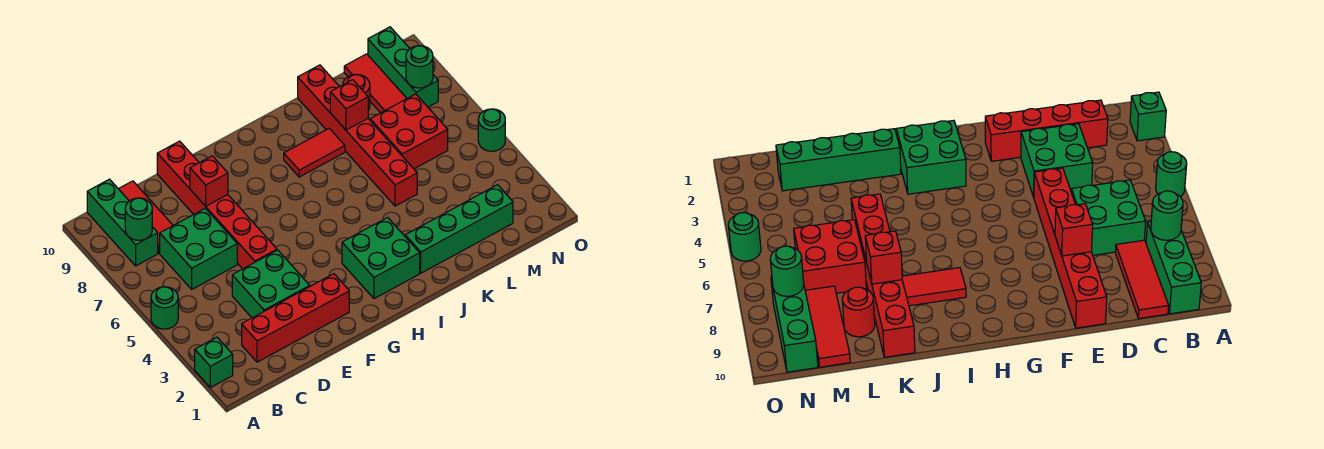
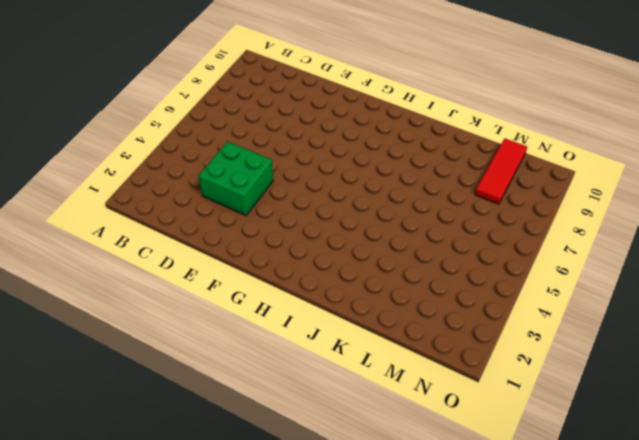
none -> green 1x1 brick [195,337,233,388]
none -> green 1x1 round brick [151,287,178,329]
none -> green 1x3 brick [87,179,158,266]

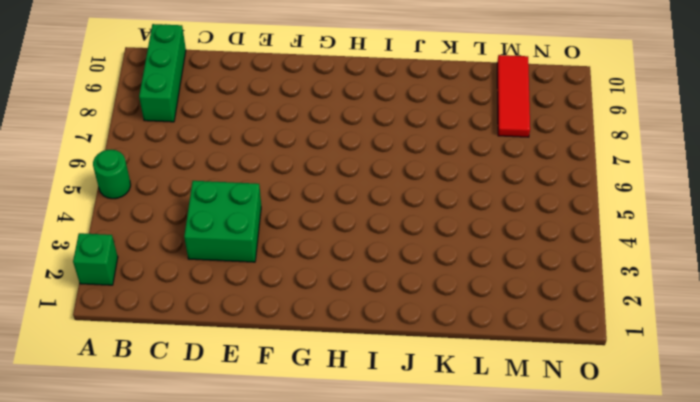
none -> red 1x4 brick [242,274,349,362]
none -> green 2x2 brick [160,208,237,289]
none -> red 1x3 tile [119,181,173,253]

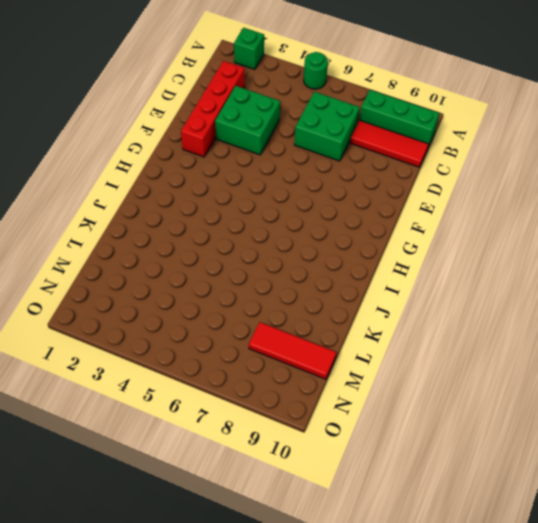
none -> red 1x6 brick [157,141,277,269]
none -> green 2x2 brick [342,217,420,299]
none -> red 1x2 tile [284,128,345,177]

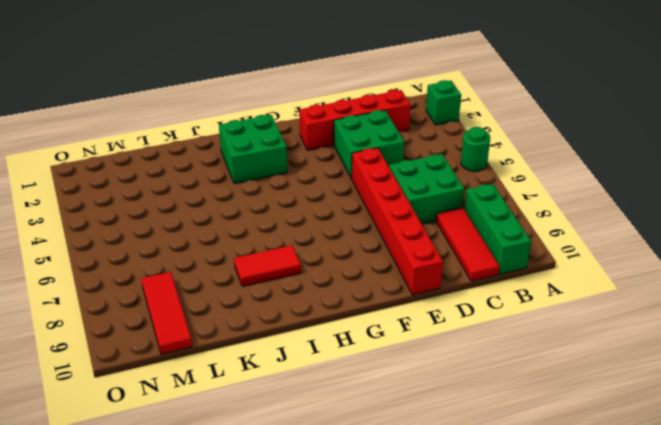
none -> green 1x4 brick [405,185,513,273]
none -> red 1x6 brick [298,65,417,206]
none -> red 2x2 brick [370,94,448,169]

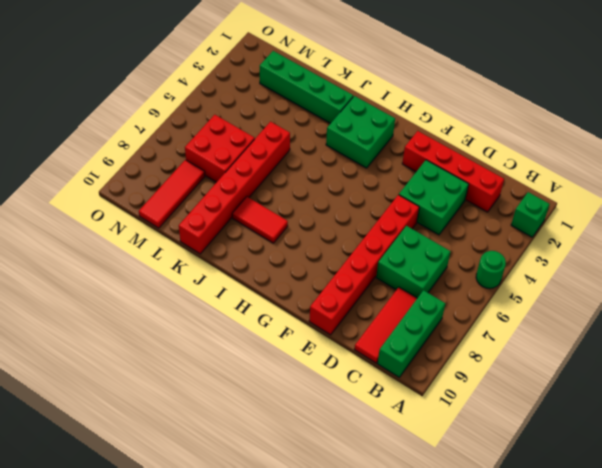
none -> red 1x1 round brick [343,74,370,111]
none -> green 1x3 brick [368,27,438,107]
none -> green 1x1 round brick [478,109,505,151]

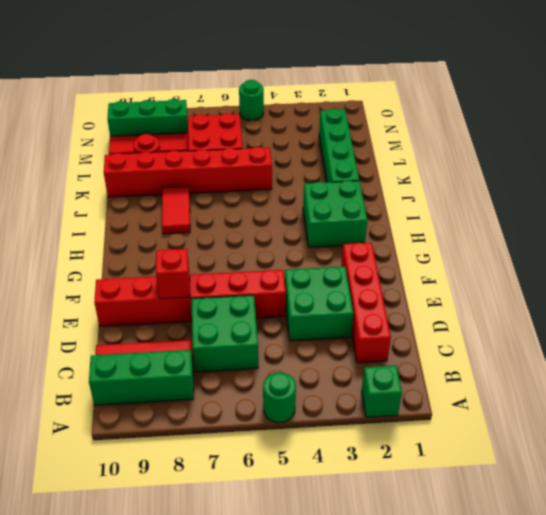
none -> green 1x1 round brick [125,198,152,240]
none -> red 1x1 brick [330,80,368,130]
none -> green 1x1 round brick [406,46,433,88]

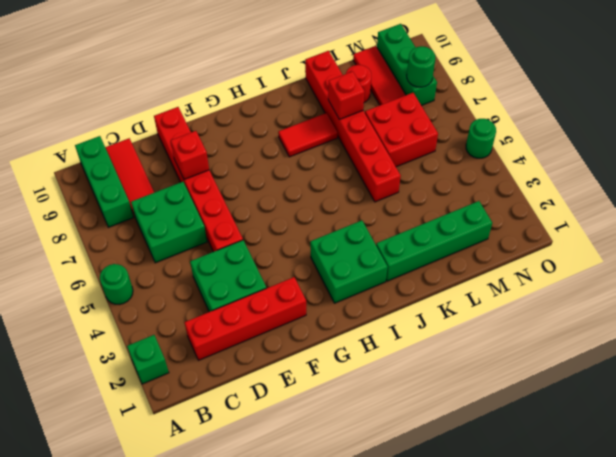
none -> green 1x1 round brick [125,198,152,240]

